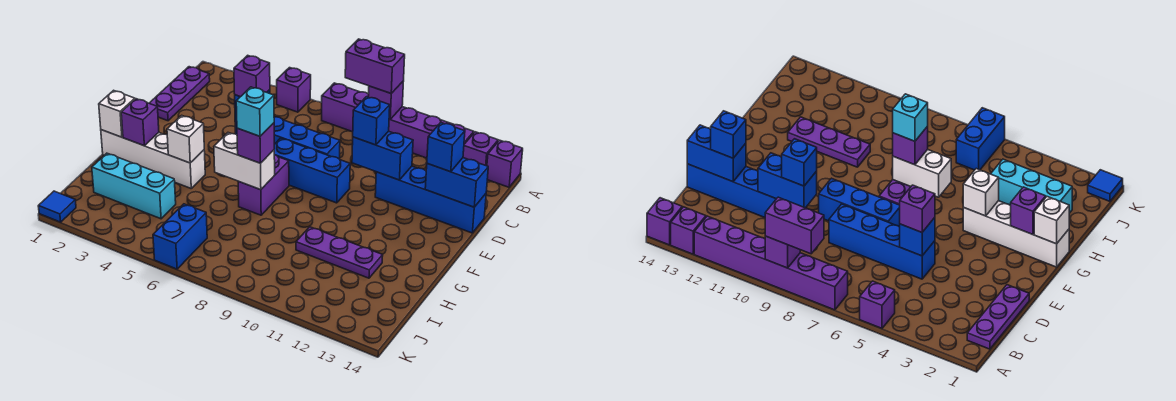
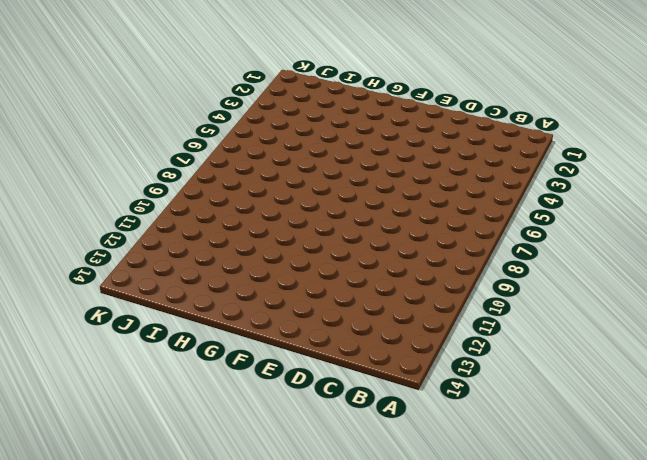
none -> purple 1x1 brick [277,68,311,112]
none -> purple 1x6 brick [322,83,474,158]
none -> purple 1x1 brick [463,132,498,166]

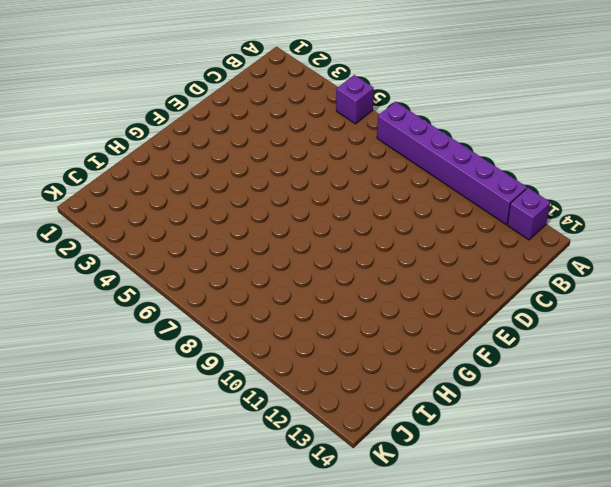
none -> purple 1x1 brick [487,140,523,187]
none -> purple 1x3 plate [149,67,210,121]
none -> blue 1x4 brick [235,117,340,159]

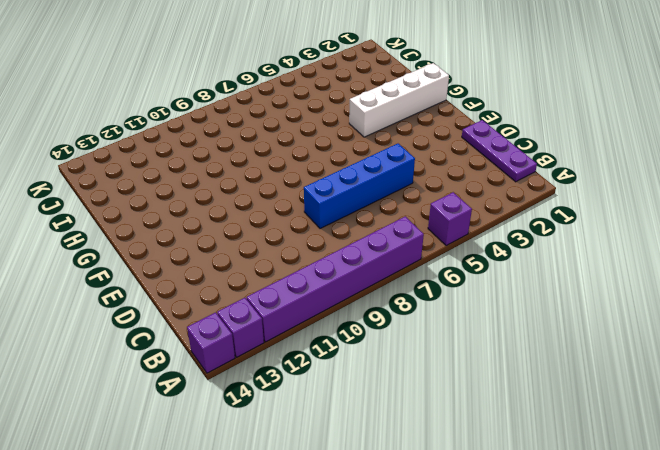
none -> blue 1x4 brick [375,166,486,233]
none -> blue 1x3 brick [274,138,350,203]
none -> purple 1x2 brick [238,155,289,215]

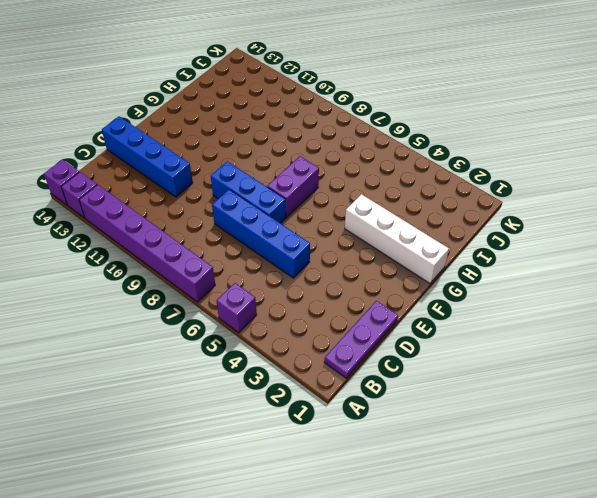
none -> purple 1x3 plate [296,227,383,278]
none -> cyan 1x3 brick [92,153,176,219]
none -> blue 1x2 brick [153,204,207,269]

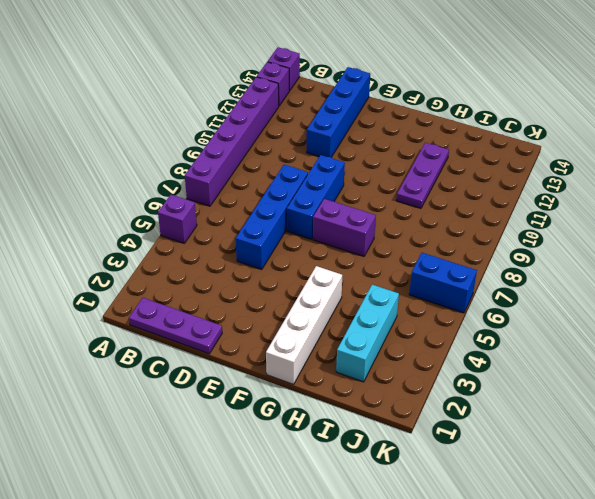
none -> blue 1x1 tile [38,191,76,222]
none -> purple 1x1 brick [368,81,404,119]
none -> blue 1x1 brick [900,218,935,256]

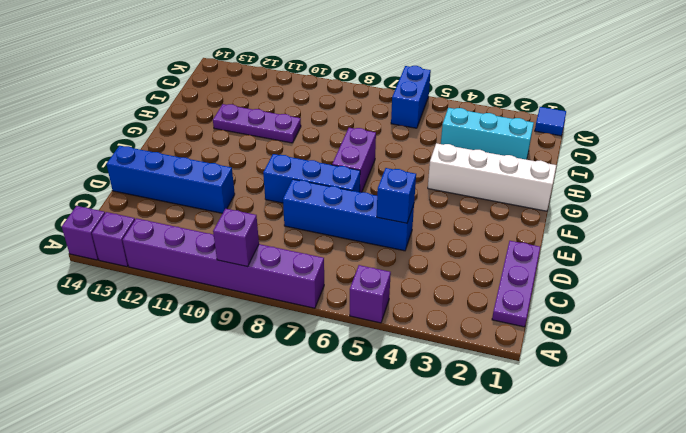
none -> blue 1x2 brick [352,131,413,180]
none -> blue 1x2 brick [425,158,488,207]
none -> white 1x1 brick [99,90,135,137]

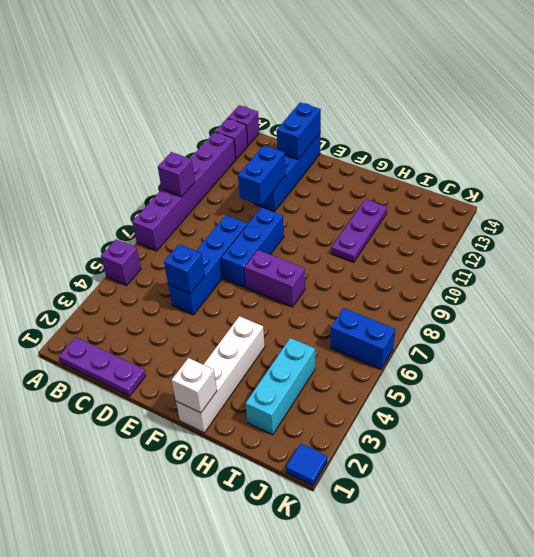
none -> purple 1x1 brick [121,99,159,146]
none -> white 1x1 brick [167,115,204,163]
none -> white 1x2 brick [214,133,275,190]

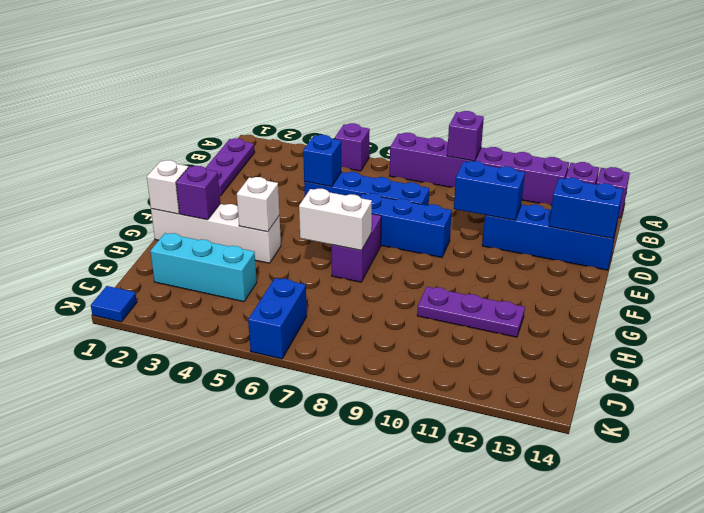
none -> purple 1x2 brick [345,39,405,93]
none -> purple 1x1 brick [234,55,270,97]
none -> blue 1x1 brick [353,97,390,145]

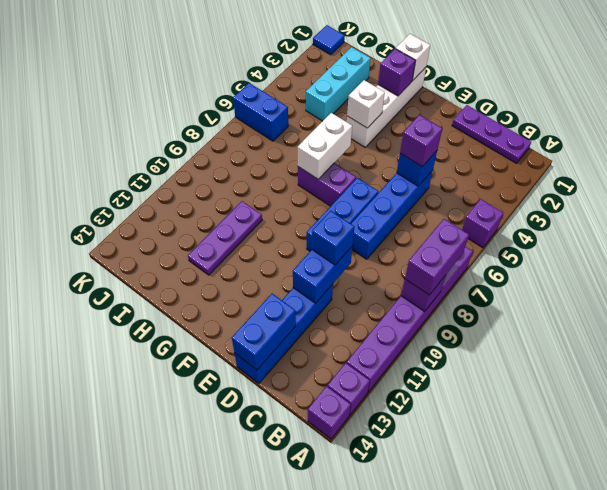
none -> blue 1x1 brick [427,123,465,172]
none -> purple 1x1 brick [237,123,274,163]
none -> cyan 1x1 brick [236,87,274,136]

